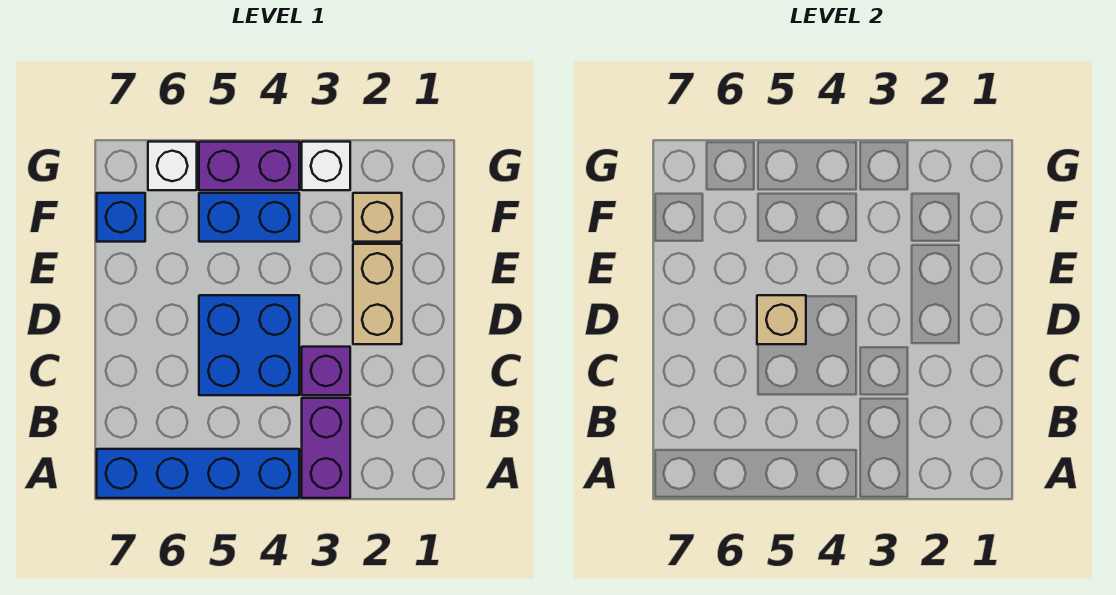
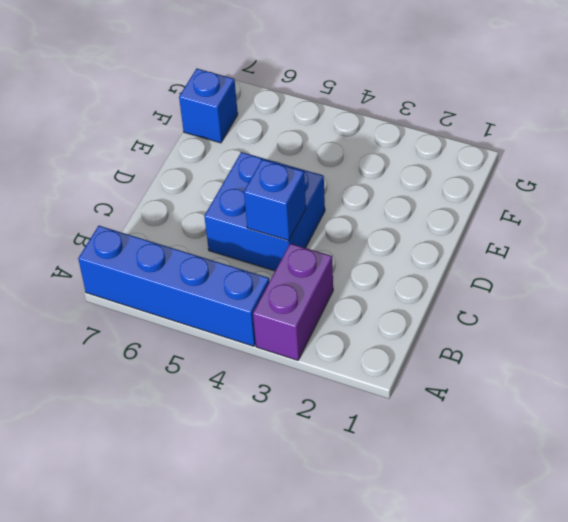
blue 1x1 brick [244,159,306,241] -> none
none -> purple 1x1 brick [302,347,350,395]
none -> tan 1x2 brick [353,244,402,344]
none -> tan 1x1 brick [353,193,402,242]

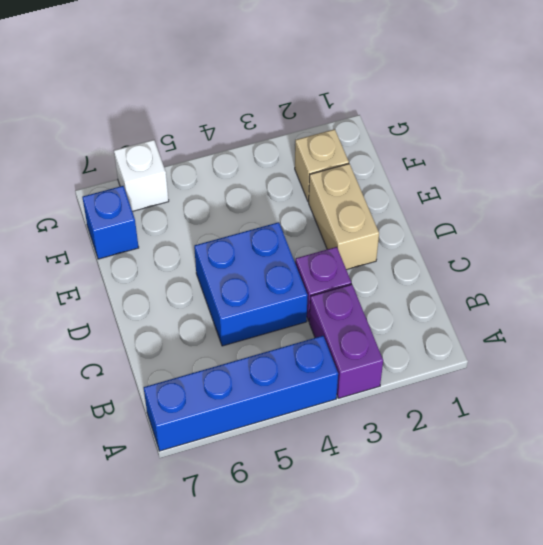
none -> blue 1x2 brick [199,193,299,242]
none -> white 1x1 brick [302,142,350,190]
none -> purple 1x2 brick [199,142,299,190]

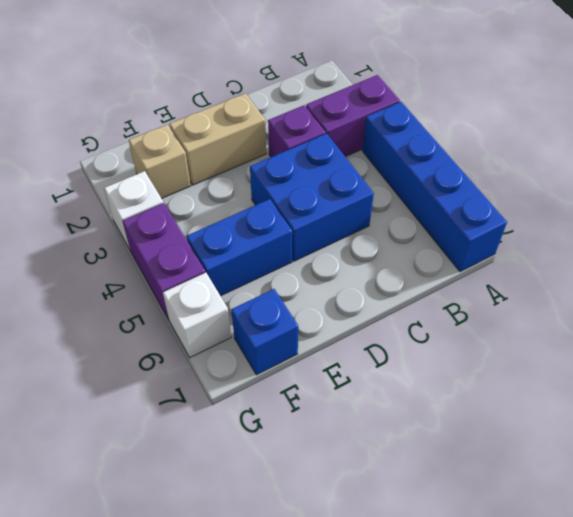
blue 1x2 brick [187,199,292,296] -> blue 1x2 brick turned to [199,193,299,242]
none -> tan 1x1 brick [757,295,806,344]

